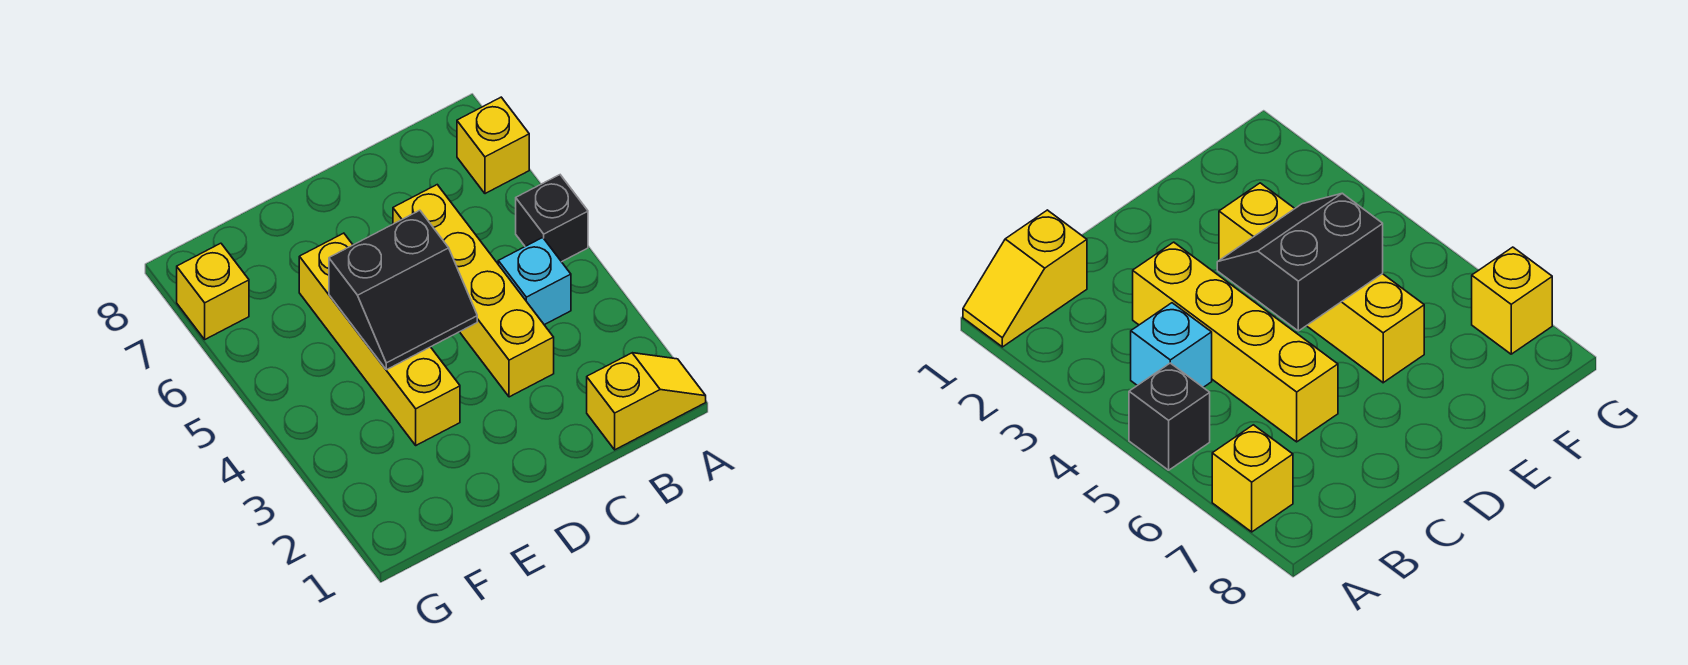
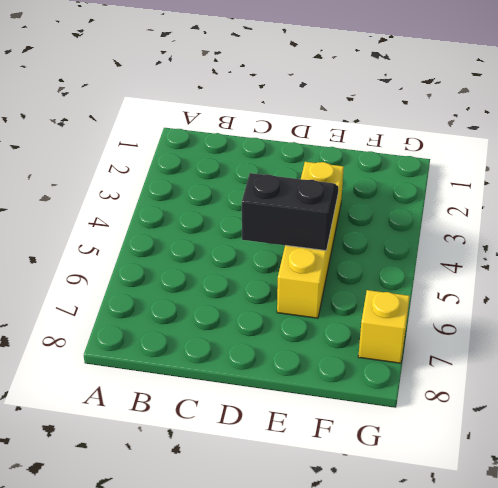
none -> yellow 1x2 slope [587,353,706,450]
none -> black 1x1 brick [516,175,588,262]

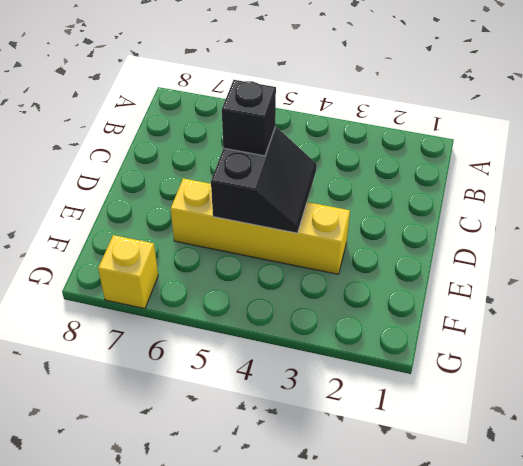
black 1x1 brick [222,80,276,156] -> black 1x1 brick moved to [516,175,588,262]
none -> yellow 1x2 slope [587,353,706,450]
none -> yellow 1x1 brick [457,97,529,194]

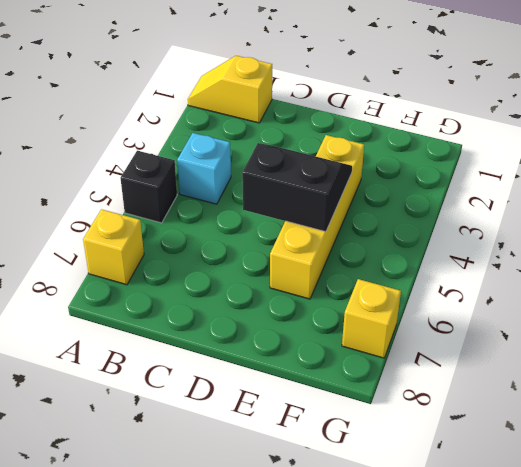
none -> yellow 1x4 brick [393,185,554,397]

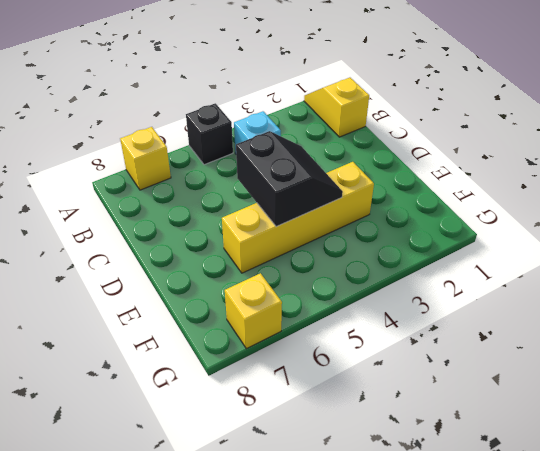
none -> yellow 1x4 brick [393,185,554,397]

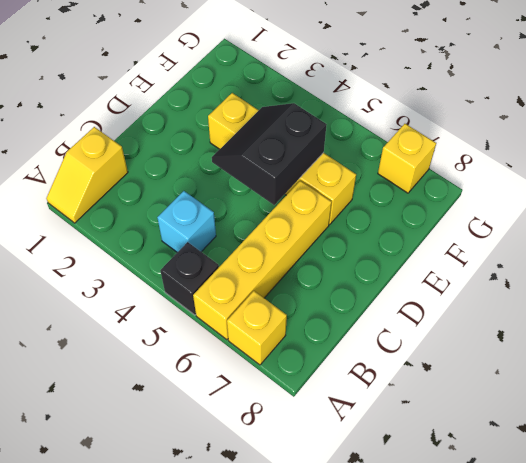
yellow 1x4 brick [193,181,332,340] -> yellow 1x4 brick turned to [393,185,554,397]

